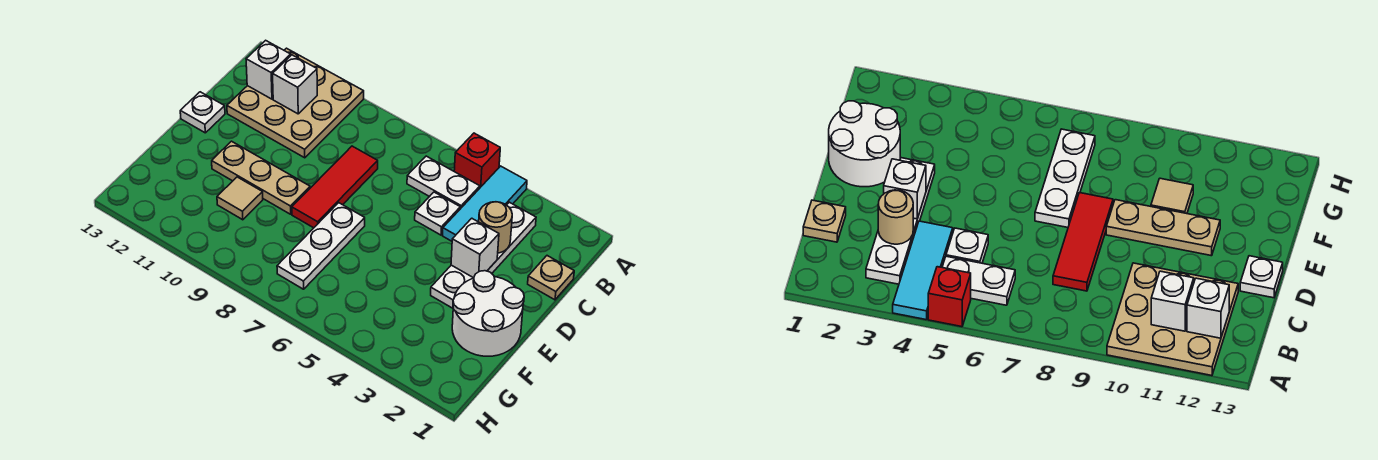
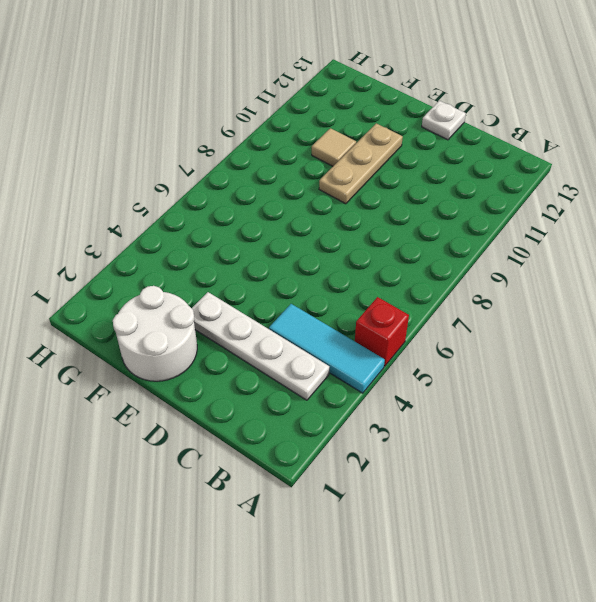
none -> tan 3x3 plate [227,48,364,158]
none -> white 1x2 plate [407,156,480,209]
none -> tan 1x1 plate [528,256,574,300]

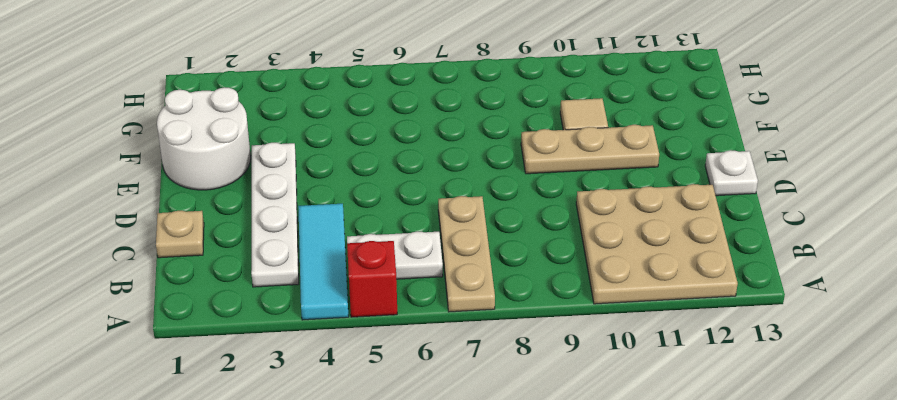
tan 1x3 plate [438,196,495,312] -> none
none -> white 1x1 plate [415,192,460,235]
none -> red 1x3 tile [292,146,378,228]
none -> white 1x3 plate [277,203,365,289]

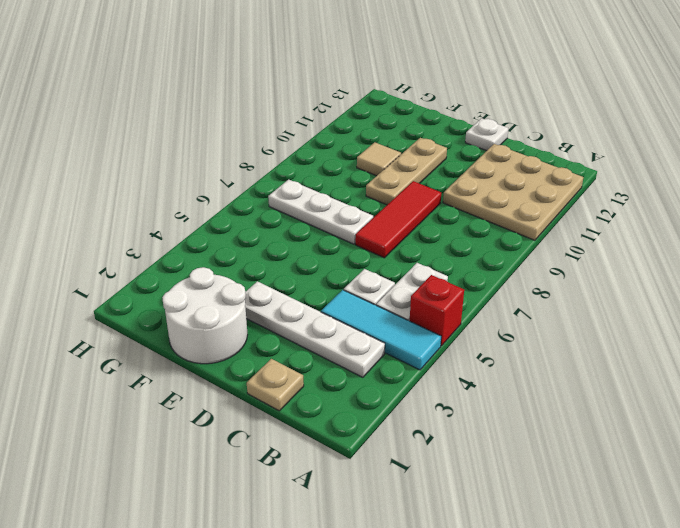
red 1x3 tile [355,181,441,258] -> red 1x3 tile turned to [292,146,378,228]
none -> white 1x1 brick [273,55,317,114]
none -> white 1x1 brick [246,40,291,99]
none -> tan 1x1 round brick [479,202,512,253]

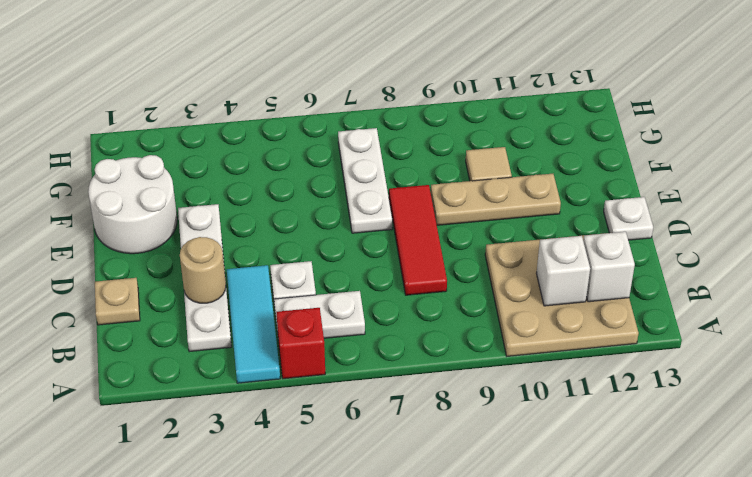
none -> white 1x1 brick [451,218,499,278]

